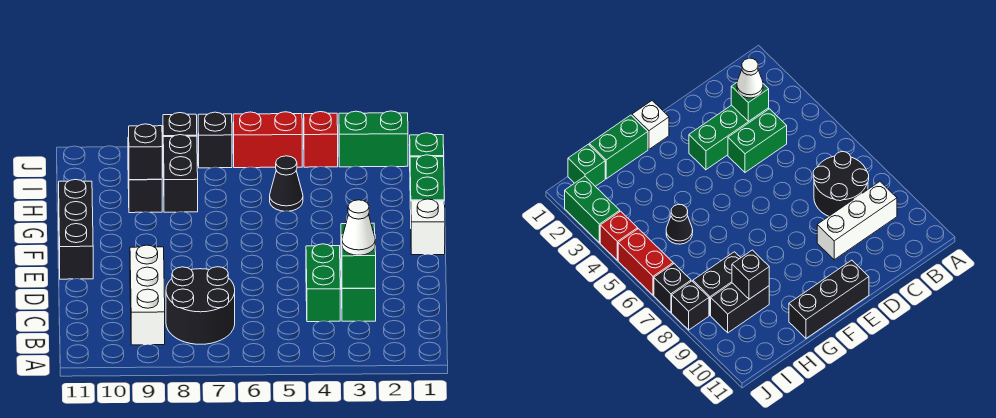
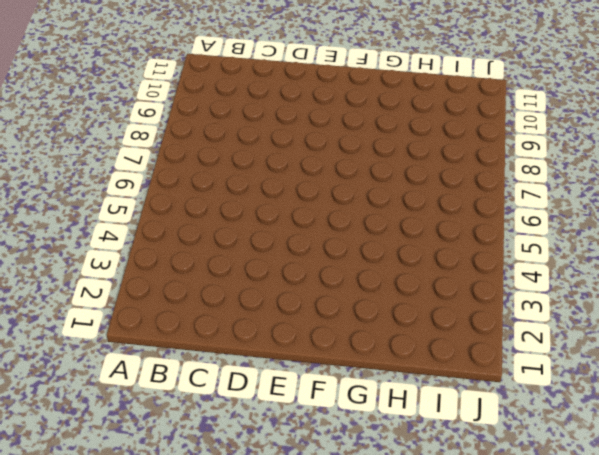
none -> black 2x2 round brick [166,267,235,344]
none -> white 1x3 brick [130,245,165,345]
none -> green 1x3 brick [341,223,376,321]

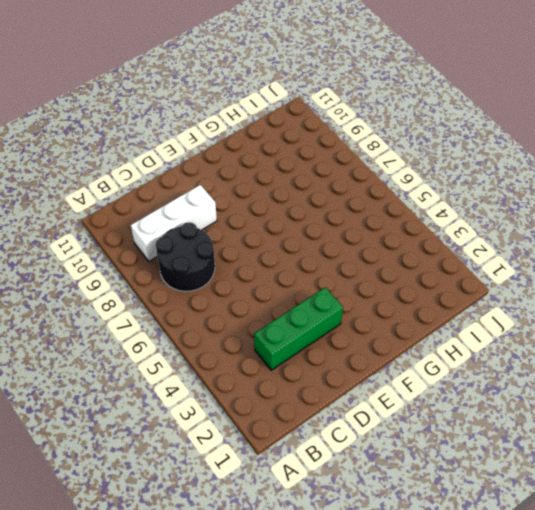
none -> green 1x2 brick [306,244,340,322]
none -> black 1x3 brick [59,179,93,279]
none -> white 1x1 brick [411,199,445,255]

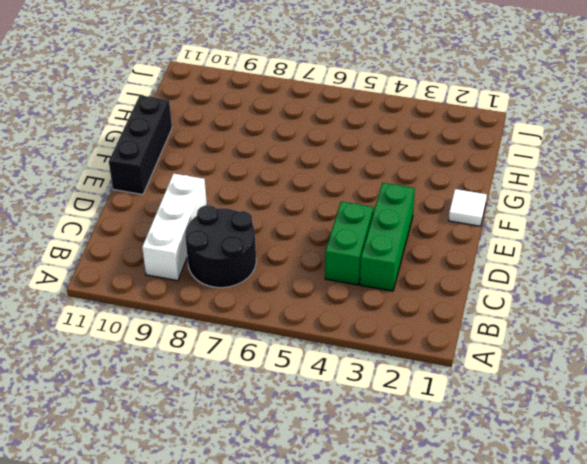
white 1x1 tile [449,189,487,226] -> white 1x1 brick [411,199,445,255]
none -> green 1x2 brick [410,155,444,210]
none -> black 1x1 cone [270,156,303,211]
none -> black 1x2 brick [163,135,198,212]

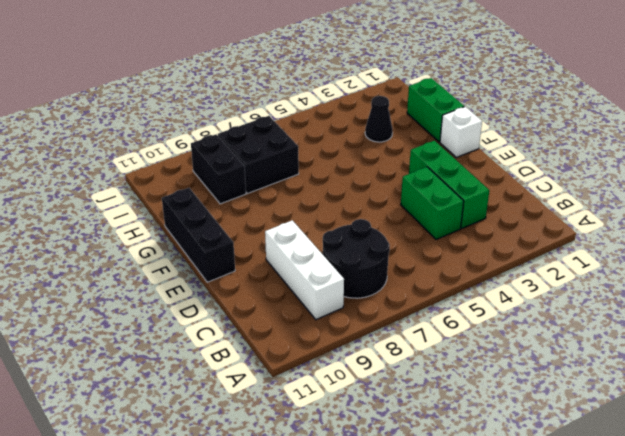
black 1x1 cone [365,96,393,142] -> black 1x1 cone moved to [270,156,303,211]
black 2x2 brick [218,116,299,193] -> black 1x2 brick [163,135,198,212]
none -> green 1x1 brick [410,133,444,157]
none -> green 1x2 brick [339,111,408,167]
none -> red 1x1 brick [304,112,338,167]

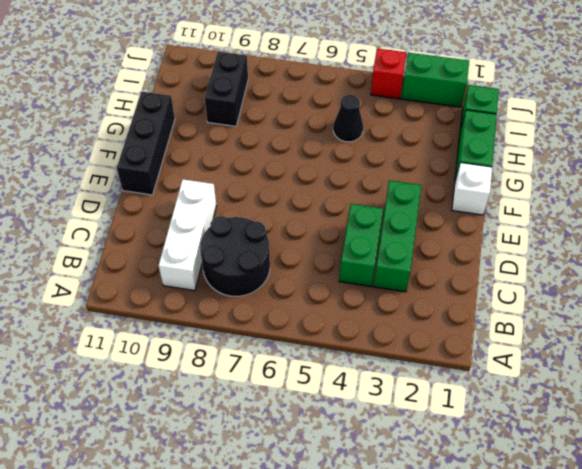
none -> black 1x2 brick [163,135,198,212]
none -> red 1x2 brick [233,112,302,168]
none -> black 1x1 brick [198,112,232,168]

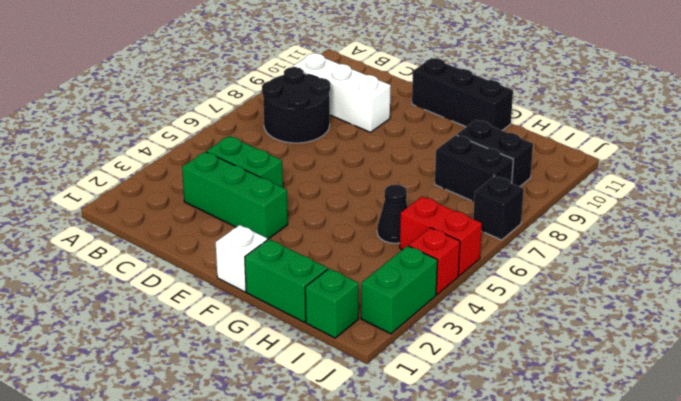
red 1x2 brick [400,197,482,276] -> red 1x2 brick turned to [233,112,302,168]
none -> black 1x1 brick [163,113,197,137]
none -> green 1x1 brick [342,235,376,288]
none -> black 1x1 brick [129,124,162,180]

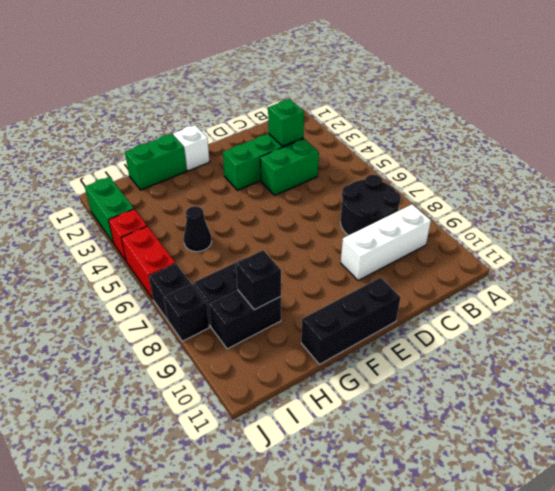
none -> green 1x1 brick [410,133,444,157]
none -> white 1x1 cone [342,200,375,255]

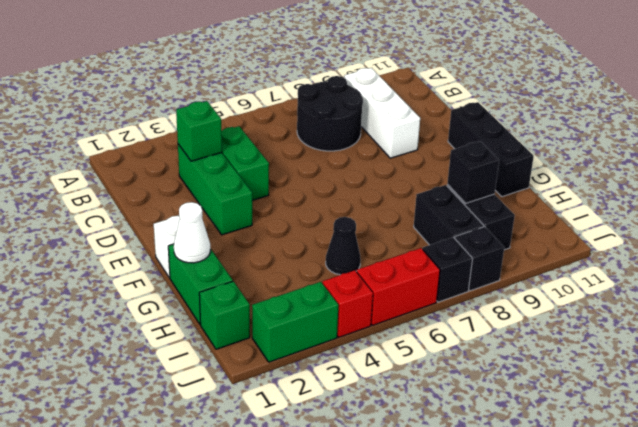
white 1x1 cone [174,202,210,263] -> white 1x1 cone moved to [342,200,375,255]

